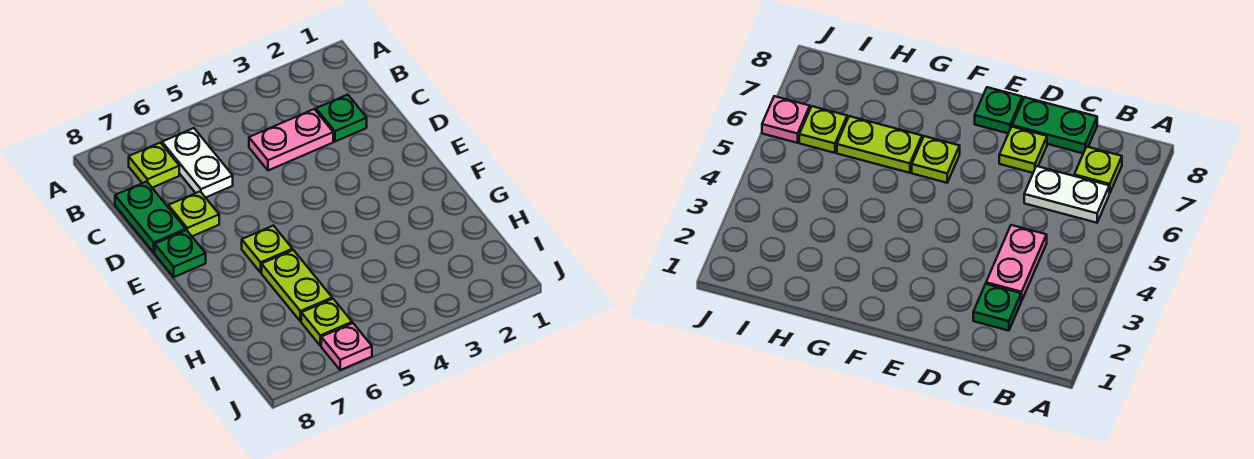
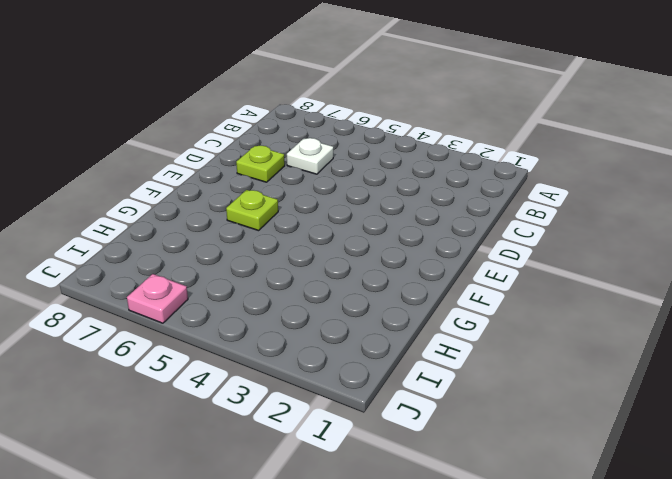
white 1x1 plate [287,138,333,174] -> white 1x2 plate [162,128,233,198]
none -> lime 1x1 plate [129,143,179,188]
none -> green 1x1 plate [316,95,367,142]

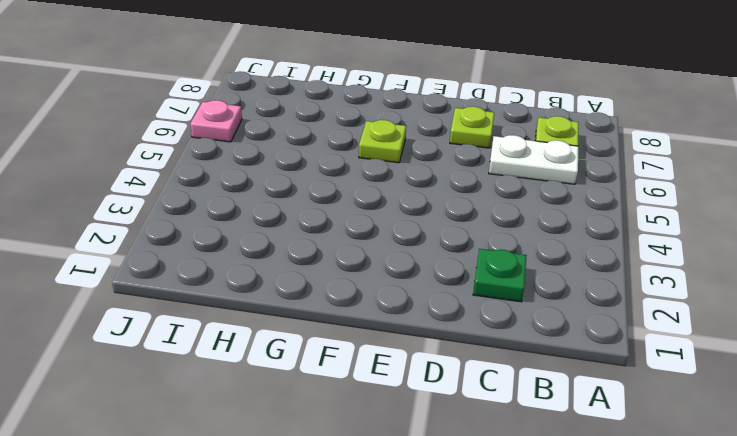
none -> pink 1x2 plate [249,109,333,170]
none -> green 1x2 plate [115,181,186,253]

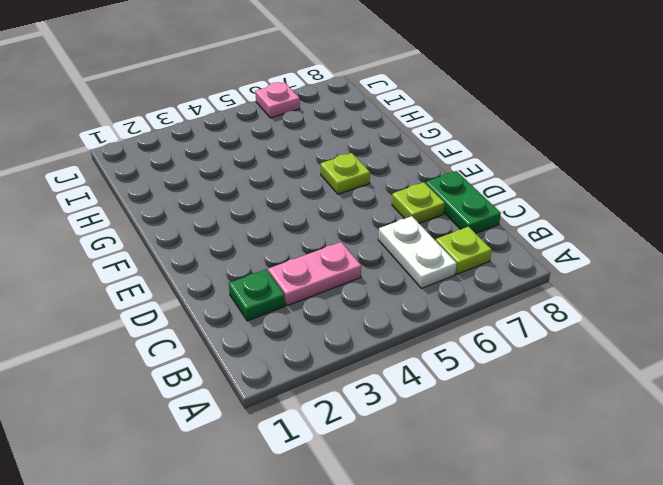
none -> green 1x1 plate [155,230,206,277]
none -> lime 1x2 plate [262,250,332,321]

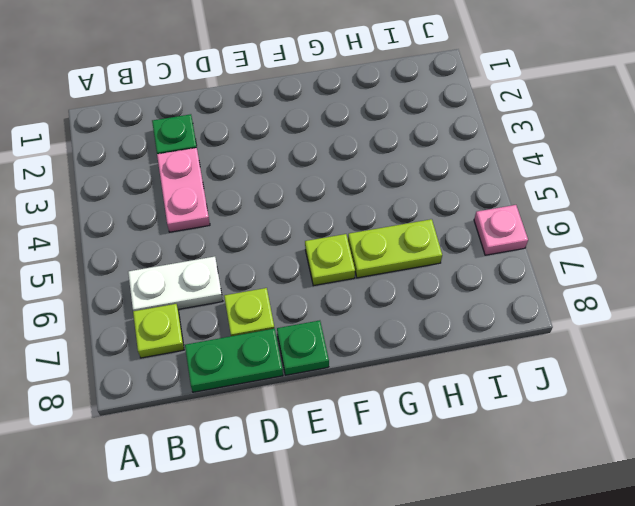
none -> lime 1x1 plate [301,299,352,346]

